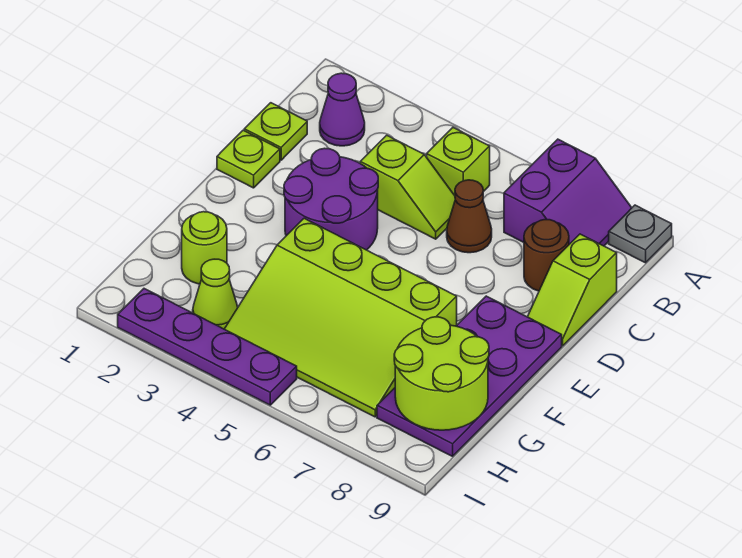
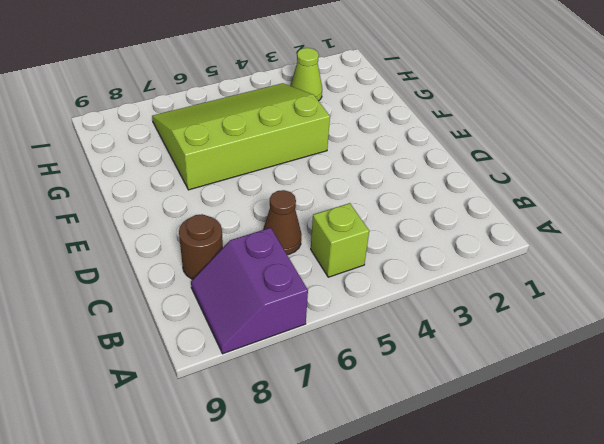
none -> grey 1x1 plate [609,205,672,263]
none -> purple 1x1 cone [320,73,365,146]
none -> lime 1x1 plate [244,103,307,160]

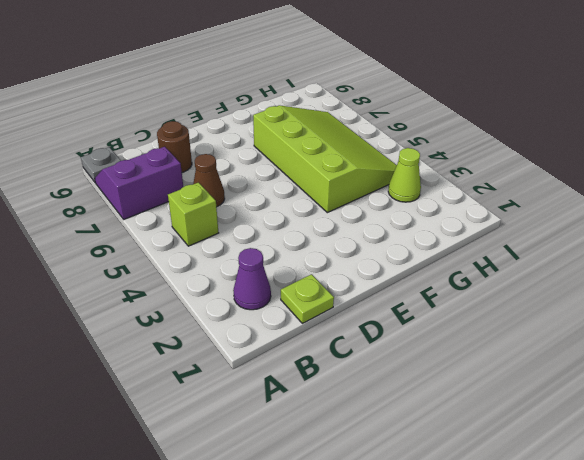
none -> lime 1x2 slope [360,135,455,239]
none -> lime 1x2 slope [528,234,617,346]
none -> lime 1x1 plate [217,130,280,188]

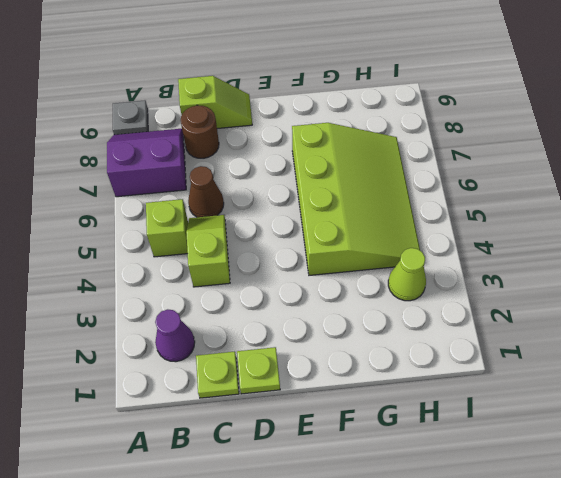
none -> purple 2x2 round brick [284,148,378,250]
none -> purple 2x4 plate [377,296,562,456]
none -> lime 1x1 round brick [182,212,227,284]

